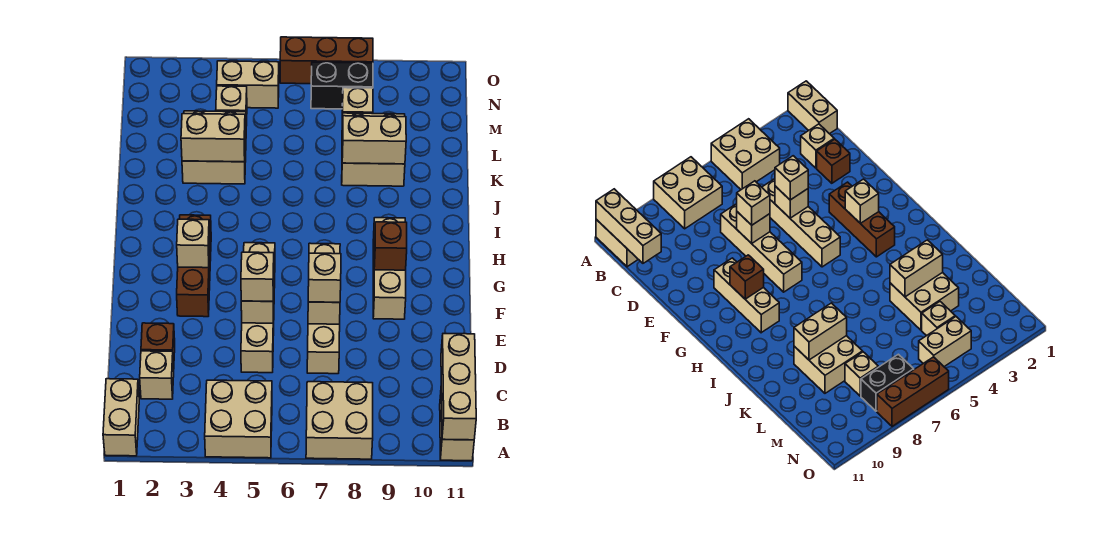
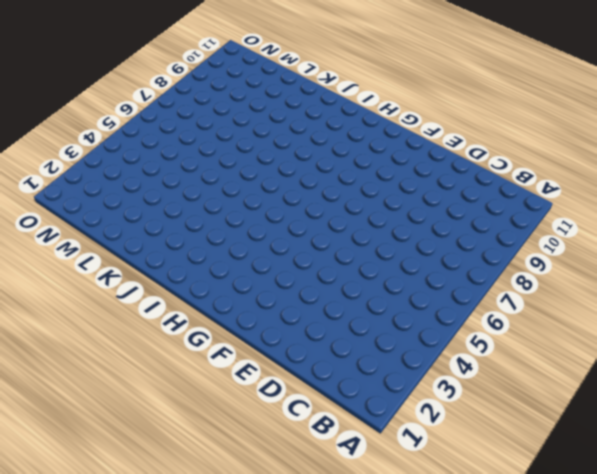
none -> tan 1x2 brick [103,379,139,456]
none -> tan 2x2 brick [205,380,272,458]
none -> tan 2x2 brick [306,382,373,459]

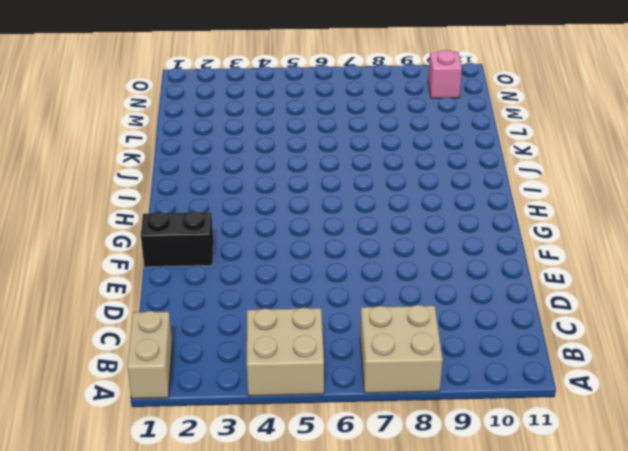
black 1x2 brick [141,211,213,267] -> black 1x2 brick moved to [311,62,373,109]
pink 1x1 brick [428,50,462,98] -> none
none -> tan 1x2 brick [440,394,474,461]
none -> tan 1x1 brick [140,351,174,399]
none -> brown 1x1 brick [141,323,175,368]

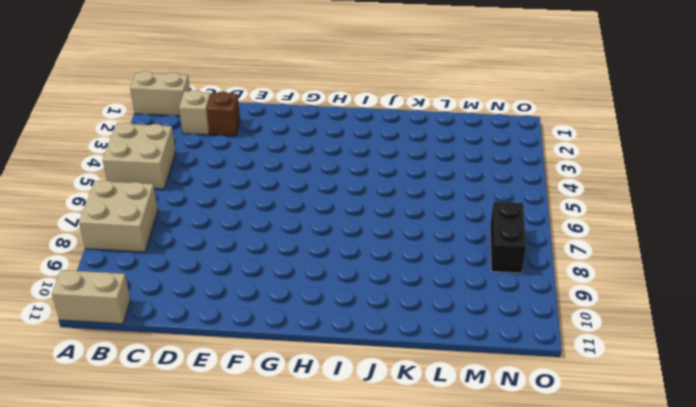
none -> tan 1x4 brick [241,243,275,373]
none -> tan 1x4 brick [307,243,340,374]
none -> brown 1x3 brick [177,215,211,317]

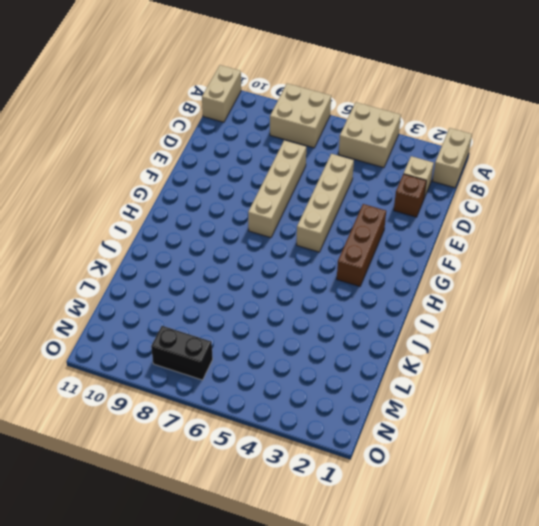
none -> tan 1x3 brick [373,218,406,319]
none -> tan 2x2 brick [182,111,246,184]
none -> tan 2x2 brick [342,113,405,186]

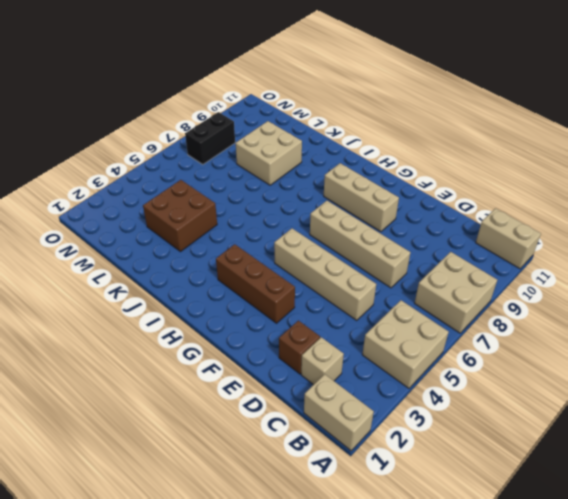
brown 2x2 brick [143,180,217,252] -> tan 2x2 brick [182,111,246,184]
none -> tan 1x1 brick [216,86,247,126]
none -> tan 1x1 brick [342,88,373,120]
none -> tan 1x2 brick [217,61,279,108]

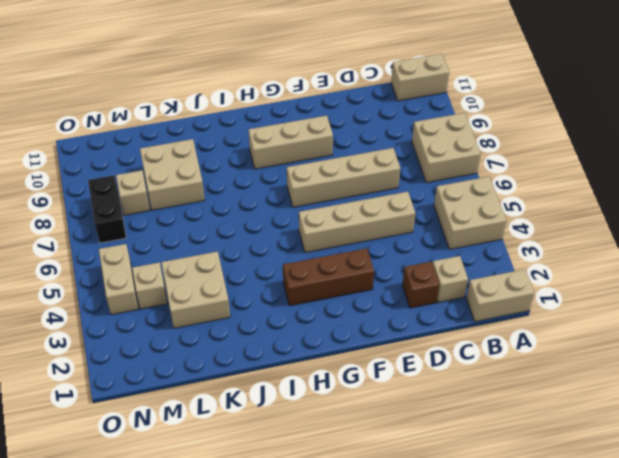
none -> brown 1x3 brick [280,37,373,84]
none -> tan 1x3 brick [441,334,476,440]
none -> tan 1x1 brick [241,288,274,323]

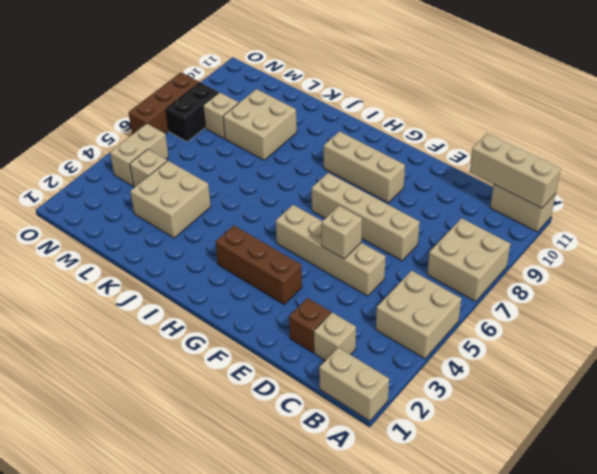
none -> tan 1x1 brick [308,302,340,324]
none -> tan 1x1 brick [177,219,210,268]
none -> brown 1x1 brick [374,222,407,270]

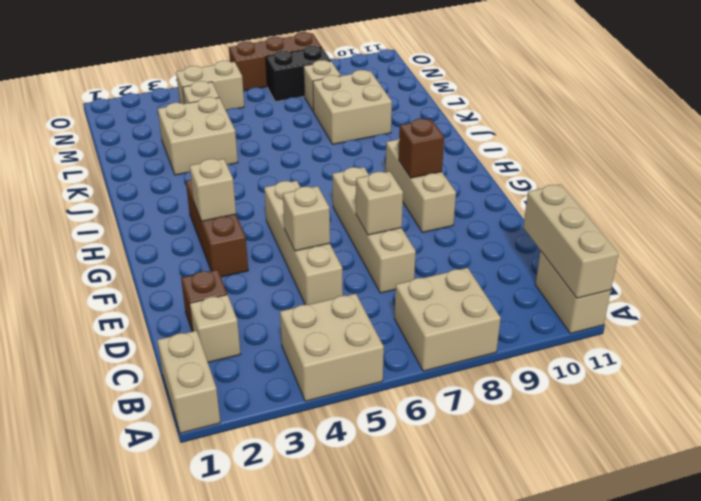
none -> tan 1x2 brick [181,114,245,162]
none -> tan 1x2 brick [342,116,406,164]
none -> tan 1x1 brick [241,252,274,301]

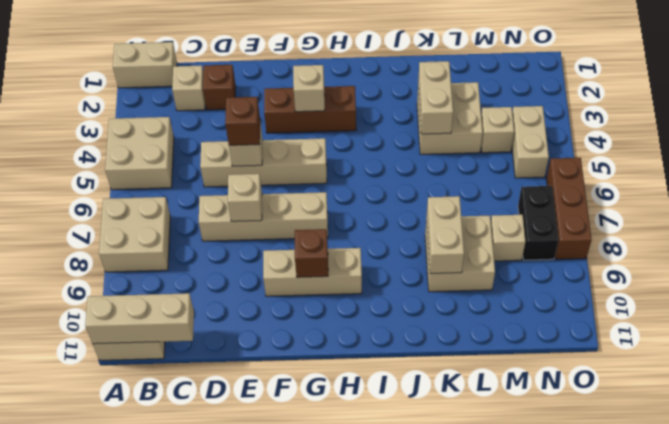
brown 1x1 brick [225,97,260,145] -> tan 1x1 brick [241,252,274,301]
none -> tan 1x1 brick [308,253,341,302]

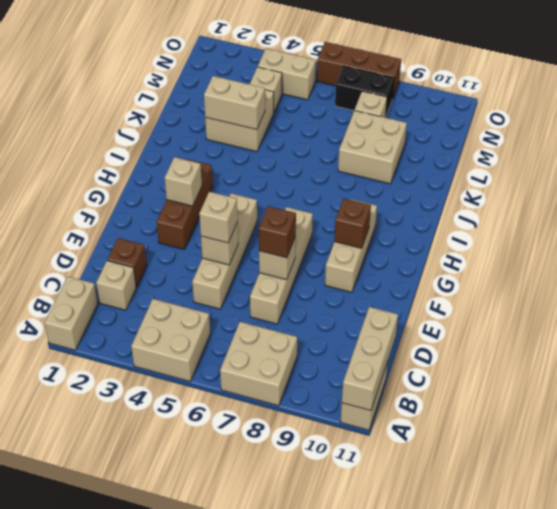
brown 1x1 brick [259,206,296,258] -> tan 1x1 brick [308,253,341,302]
none -> tan 1x2 brick [342,116,406,164]

